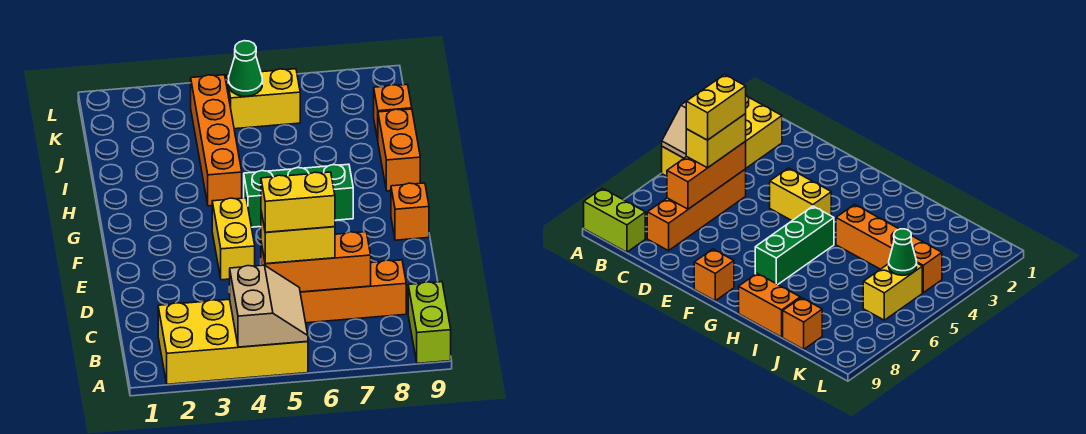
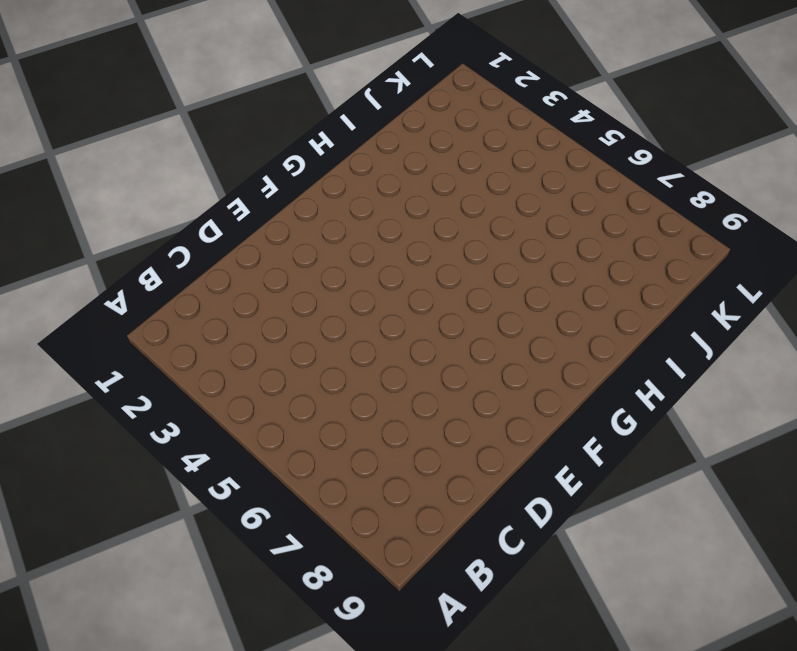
none -> yellow 2x4 brick [158,299,308,384]
none -> lime 1x2 brick [408,282,451,364]
none -> orange 1x4 brick [300,260,406,323]

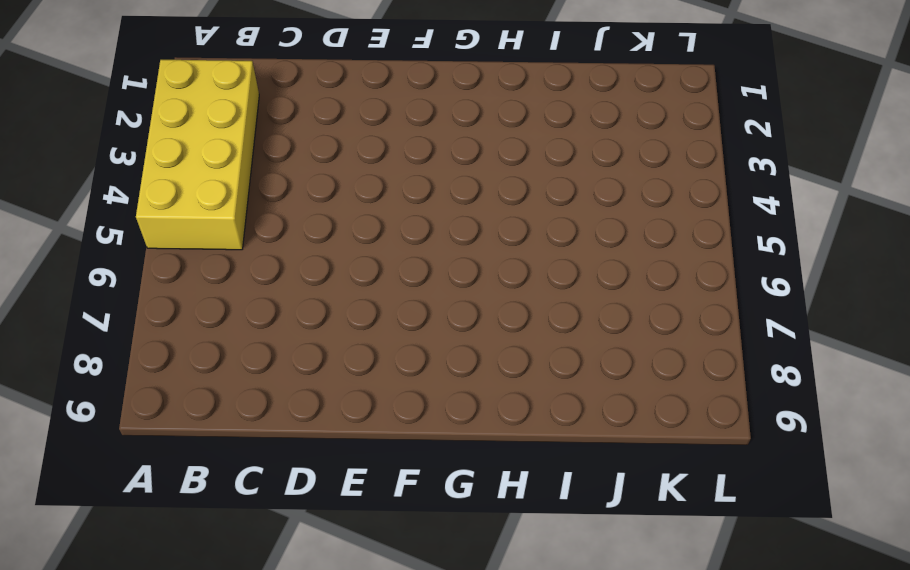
none -> lime 1x2 brick [408,282,451,364]
none -> orange 1x4 brick [300,260,406,323]
none -> yellow 1x2 brick [212,198,255,280]

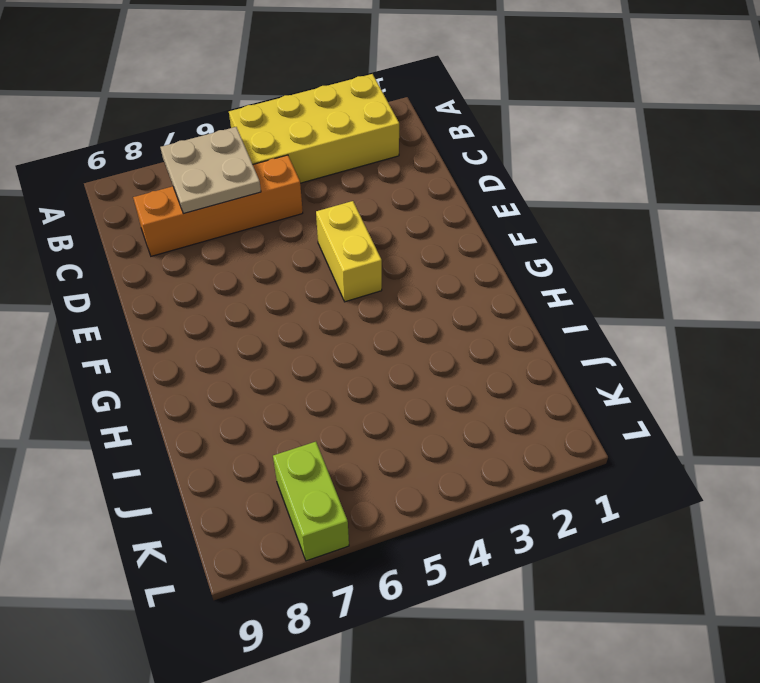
tan 2x2 plate [160,127,261,213] -> orange 1x3 brick [261,232,371,292]
lime 1x2 brick [273,442,349,561] -> lime 1x2 brick moved to [408,282,451,364]
none -> orange 1x1 brick [391,183,429,240]
none -> green 1x3 brick [244,164,353,227]
none -> orange 1x4 brick [191,75,242,206]

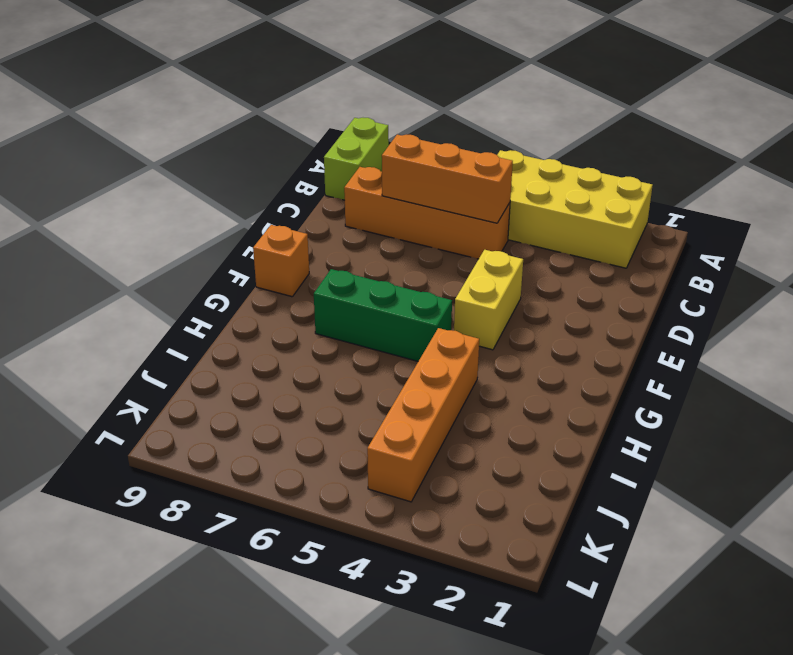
none -> orange 1x2 brick [378,109,420,191]
none -> orange 1x1 brick [374,85,412,140]
none -> yellow 1x2 brick [226,69,300,129]

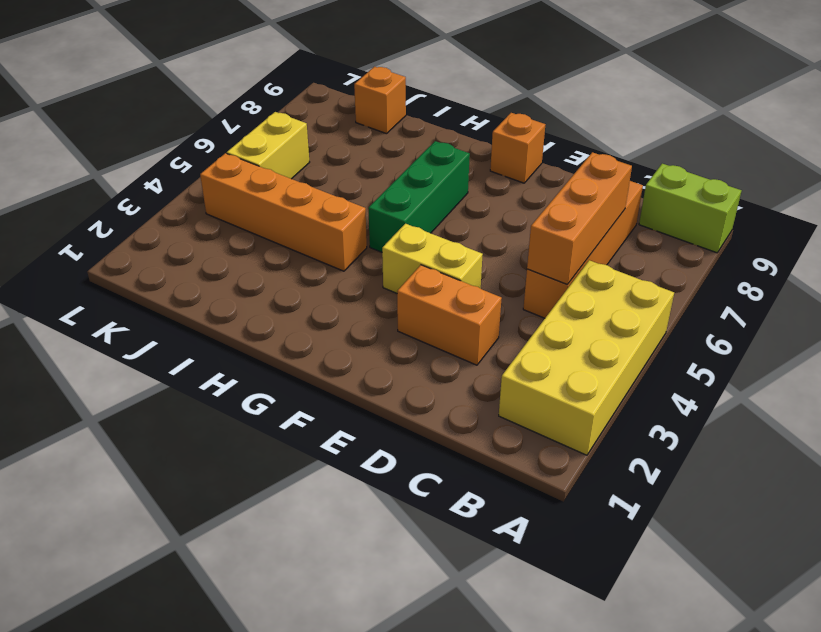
orange 1x2 brick [397,265,502,365] -> orange 1x2 brick moved to [378,109,420,191]
none -> tan 2x2 slope [229,265,308,347]
none -> green 1x1 cone [228,41,262,96]
none -> yellow 1x2 brick [261,212,335,264]

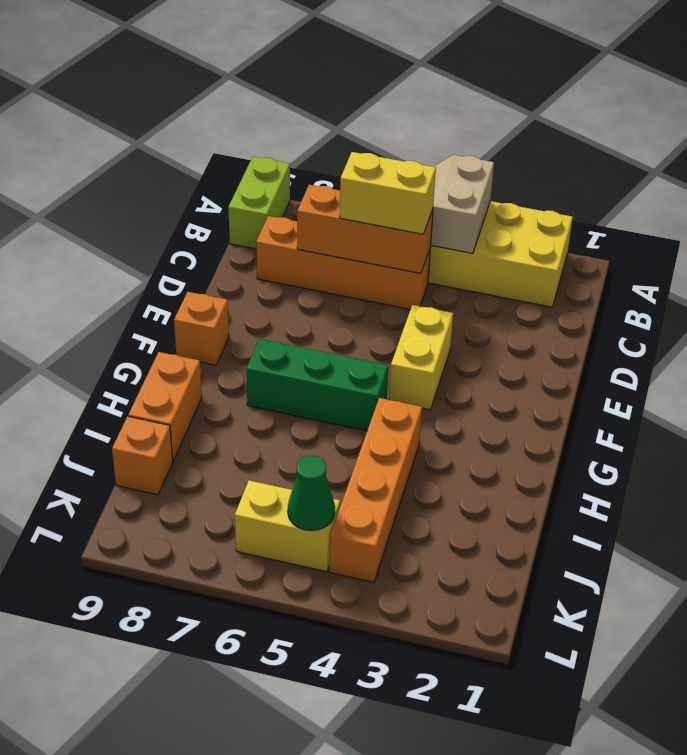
none -> yellow 1x2 brick [261,172,335,232]

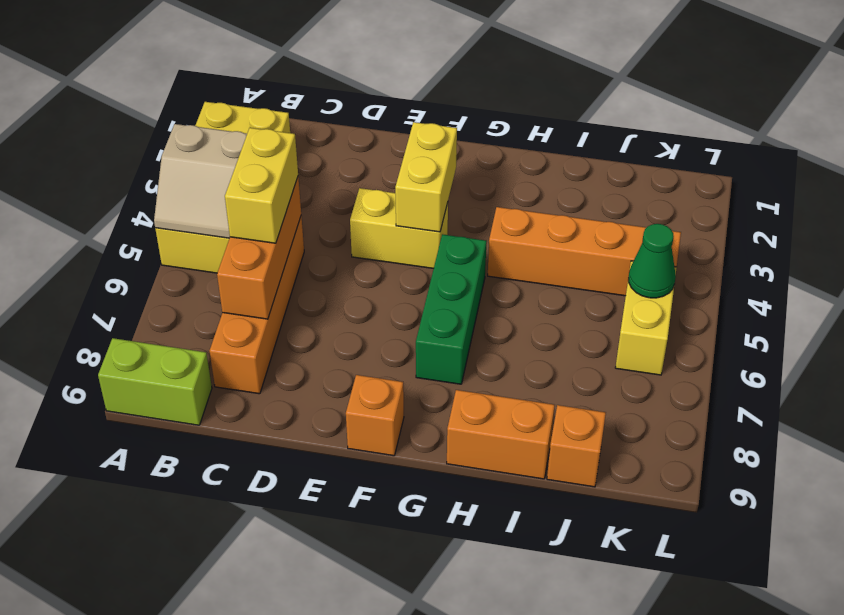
yellow 1x2 brick [395,122,457,232] -> yellow 1x2 brick moved to [261,172,335,232]

